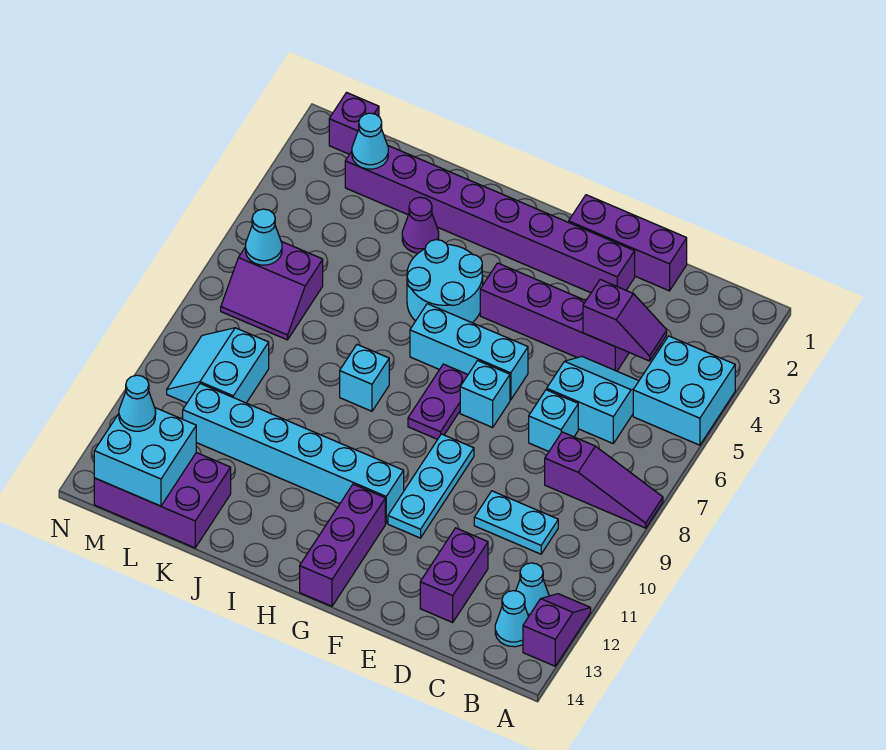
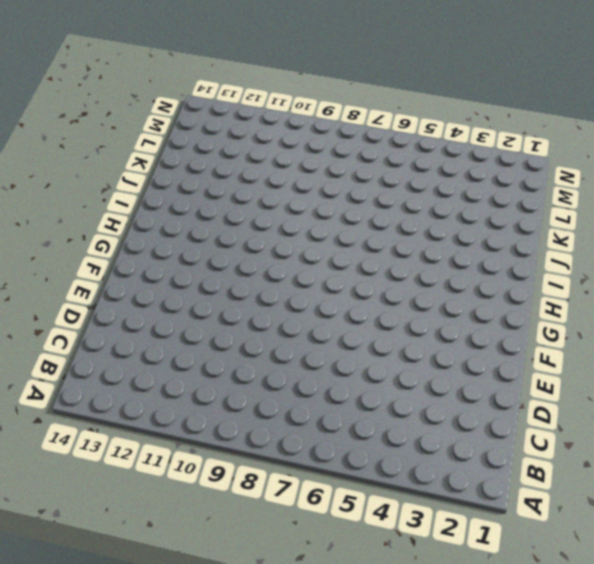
none -> cyan 2x2 brick [633,336,735,445]
none -> purple 1x3 slope [545,432,663,528]
none -> purple 1x2 slope [523,594,591,666]
none -> cyan 1x1 cone [516,563,549,616]

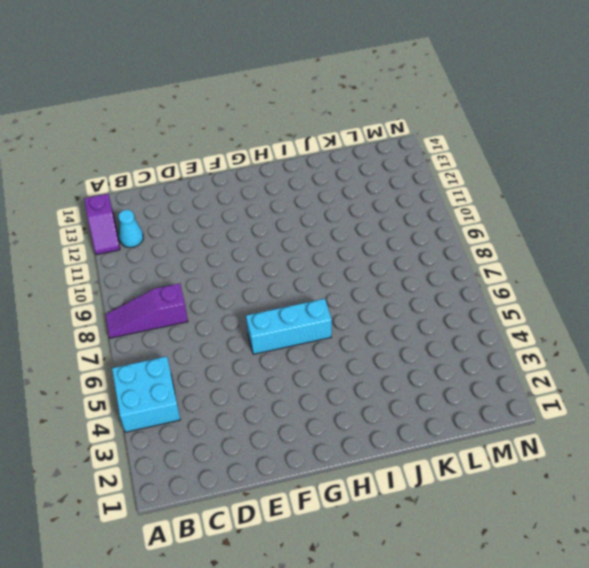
none -> cyan 1x1 cone [495,591,529,647]
none -> cyan 2x2 slope [547,356,639,443]
none -> cyan 1x2 plate [474,491,558,554]
none -> purple 1x3 brick [569,195,687,291]

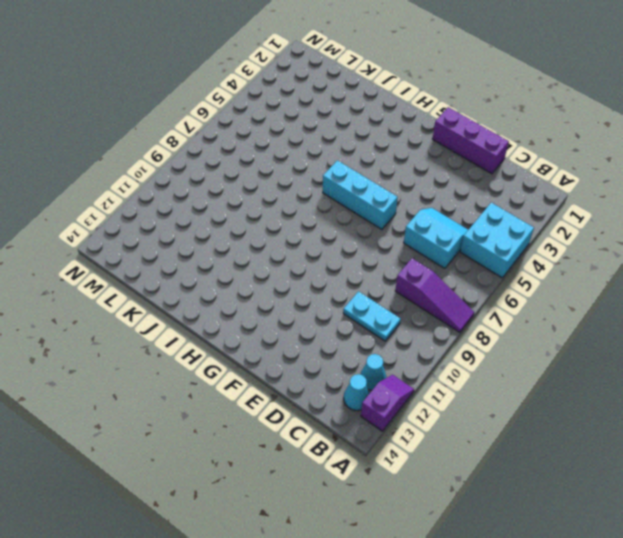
none -> purple 1x4 brick [480,263,629,371]
none -> cyan 1x1 brick [529,390,578,451]
none -> purple 1x2 brick [420,528,488,622]
none -> purple 1x8 brick [345,146,635,293]

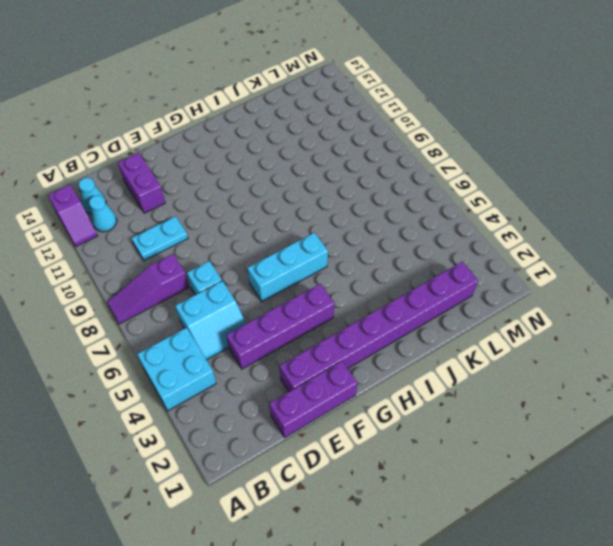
none -> cyan 1x1 brick [460,361,510,427]
none -> cyan 1x3 plate [388,434,474,538]
none -> purple 1x2 plate [408,364,468,439]
none -> cyan 1x6 brick [183,384,404,523]

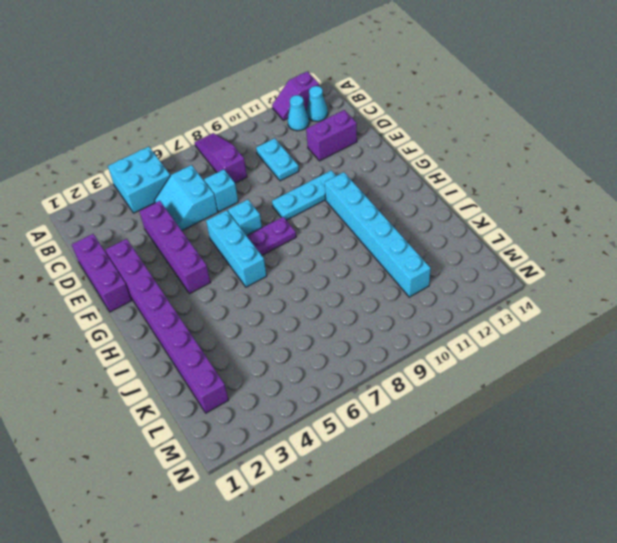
none -> purple 1x3 brick [300,484,385,606]
none -> cyan 2x2 round brick [407,240,483,323]
none -> cyan 1x1 brick [340,345,389,411]
none -> purple 1x1 cone [402,197,439,253]

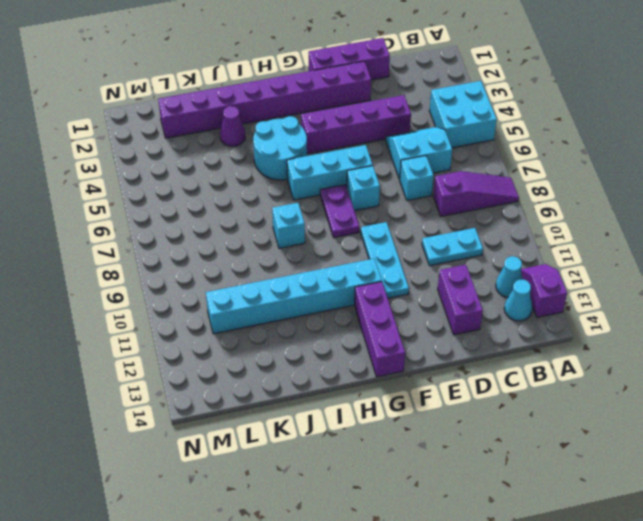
none -> purple 2x3 brick [94,453,231,548]
none -> purple 2x2 slope [221,241,323,340]
none -> cyan 2x2 slope [167,328,269,403]
none -> purple 1x1 brick [329,93,379,154]

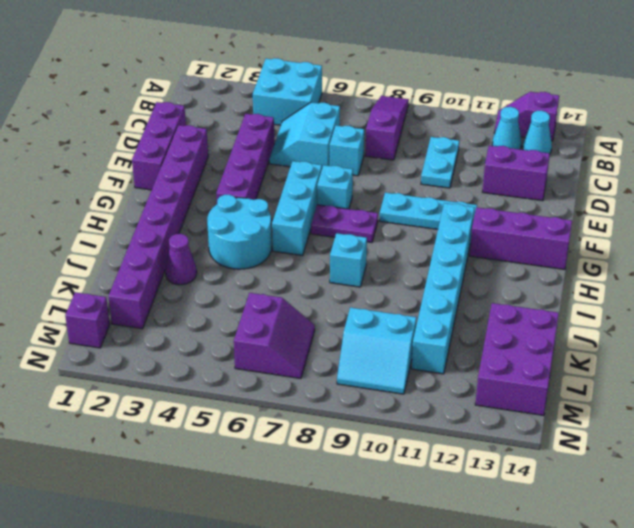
none -> purple 1x2 slope [583,280,667,361]
none -> cyan 1x1 cone [352,113,388,169]
none -> cyan 2x2 brick [94,408,196,506]
none -> cyan 1x1 cone [246,209,282,265]

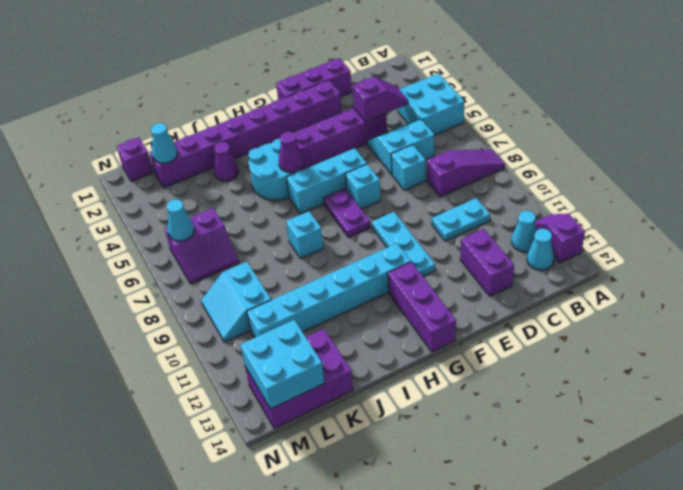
purple 1x1 cone [279,132,304,172] -> none
none -> cyan 1x1 cone [119,375,156,431]

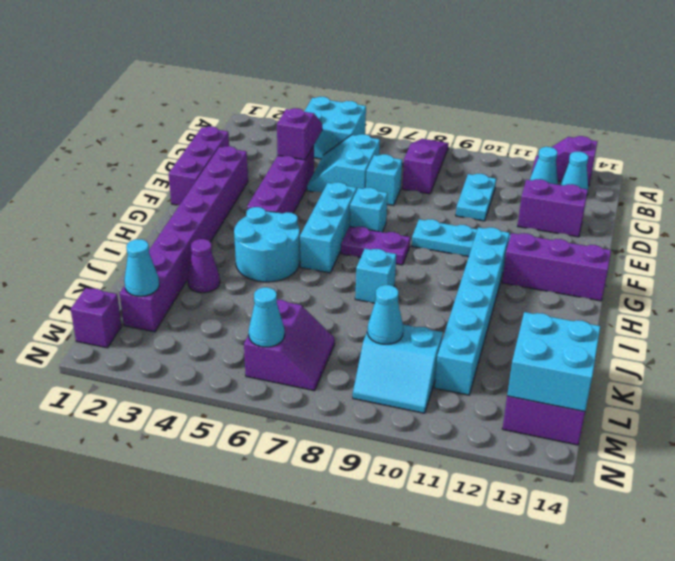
cyan 1x1 cone [367,285,403,344] -> cyan 1x1 cone moved to [119,375,156,431]

